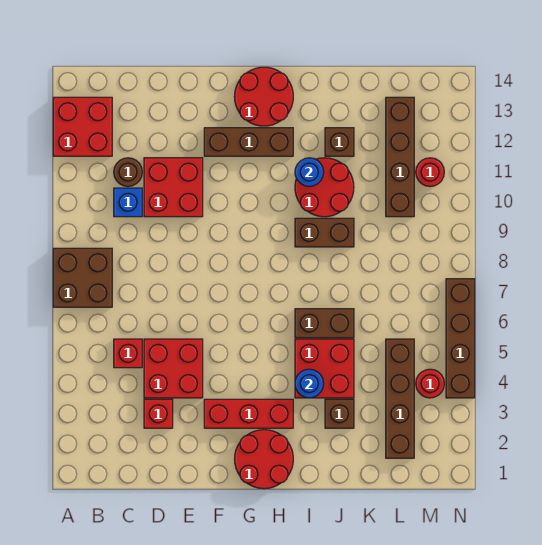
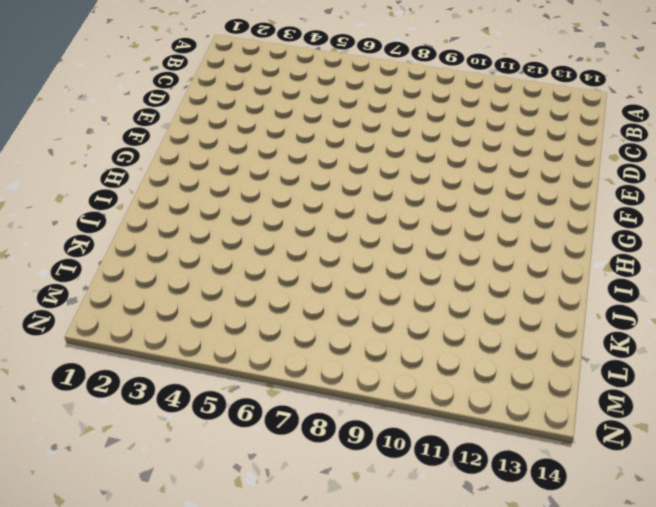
none -> brown 2x2 brick [53,248,112,307]
none -> red 2x2 brick [53,97,112,156]
none -> red 1x1 brick [114,339,142,368]

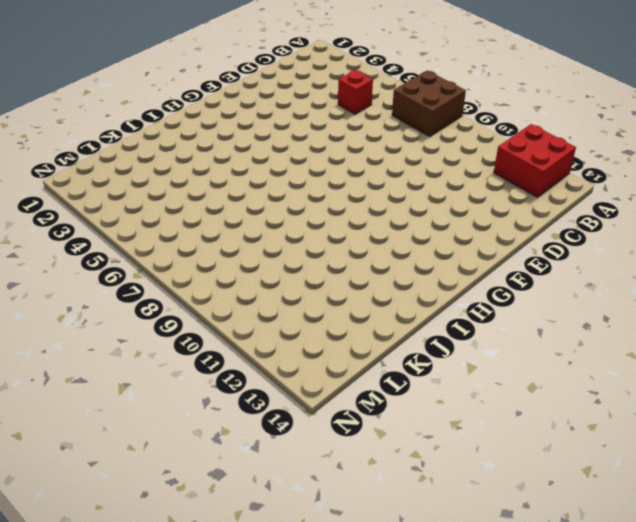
none -> blue 1x1 brick [114,188,142,217]
none -> brown 1x1 round brick [114,158,142,186]
none -> red 1x1 brick [144,399,173,428]

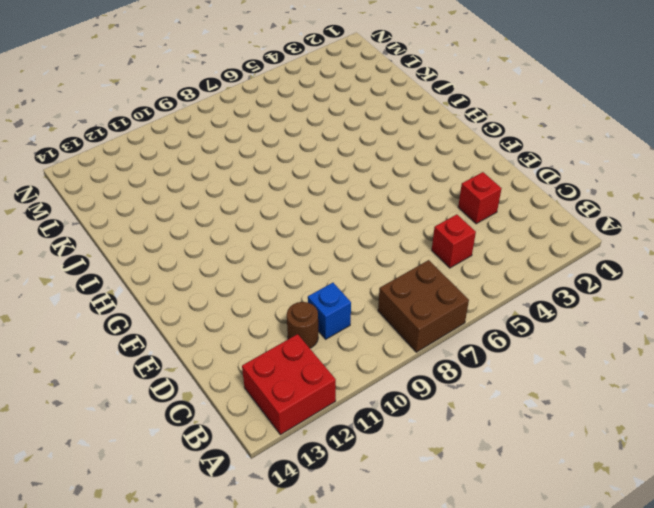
none -> red 2x2 brick [144,339,203,398]
none -> red 2x2 brick [144,158,203,217]
none -> red 1x3 brick [204,399,293,428]

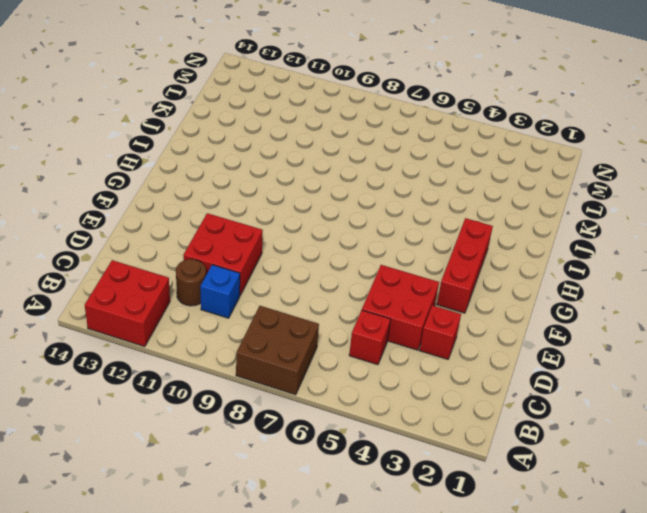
none -> brown 1x3 brick [204,128,293,156]
none -> red 2x2 round brick [235,430,293,489]
none -> red 2x2 round brick [234,67,293,126]

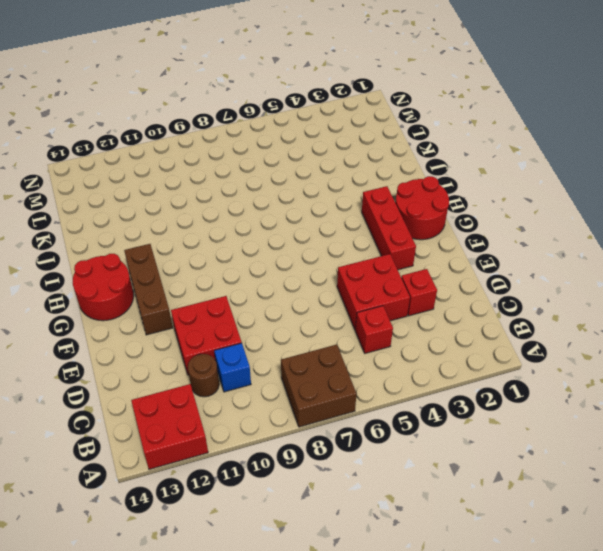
none -> red 2x2 brick [295,339,354,398]
none -> brown 1x2 brick [295,309,354,338]
none -> brown 1x2 brick [295,218,354,247]

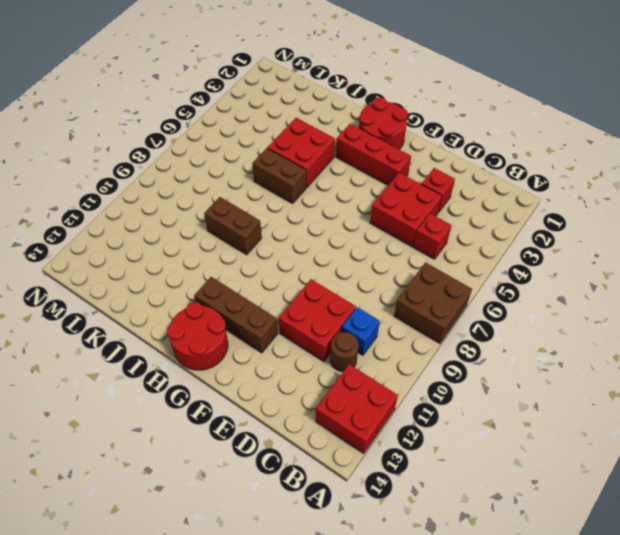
none -> red 2x2 round brick [295,158,354,217]
none -> brown 1x1 brick [325,399,354,428]
none -> brown 1x1 brick [325,128,354,156]

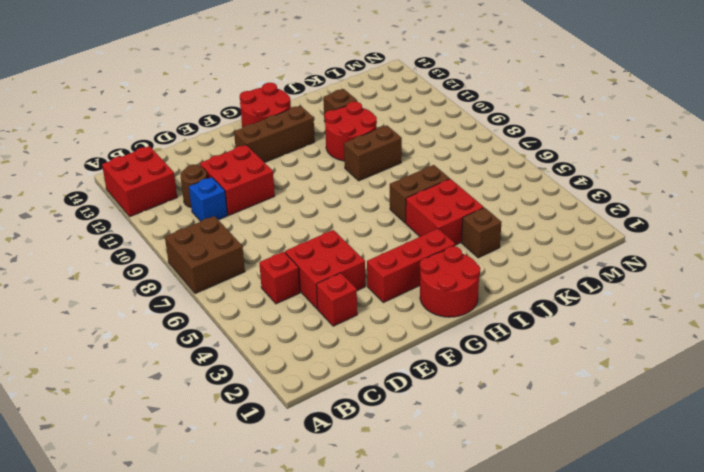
none -> brown 1x4 brick [386,339,414,458]
none -> brown 1x4 brick [386,97,414,217]
none -> red 1x1 round brick [416,369,444,398]

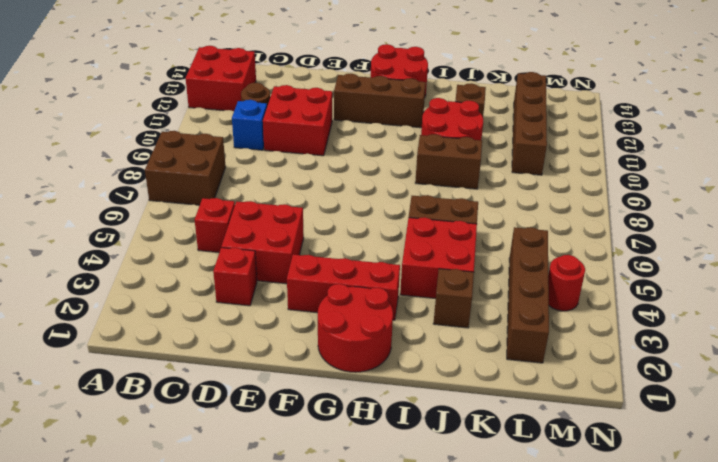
none -> red 1x1 round brick [416,158,444,186]
none -> brown 1x4 brick [446,279,475,398]
none -> blue 1x1 round brick [295,369,324,398]

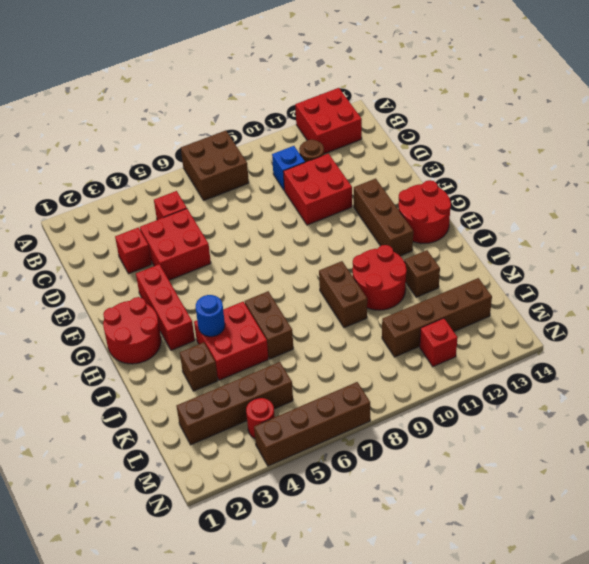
red 1x1 brick [420,318,458,367] -> red 1x1 round brick [416,158,444,186]
none -> blue 1x1 round brick [295,158,324,187]

